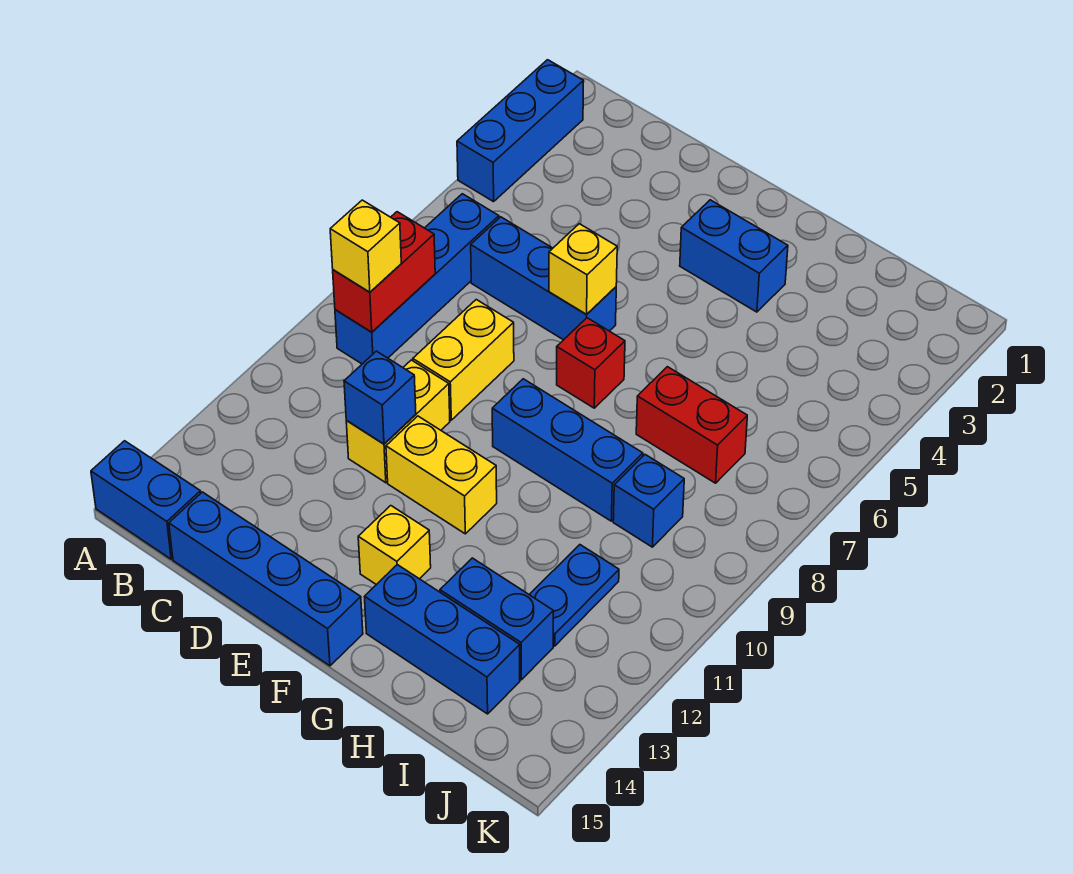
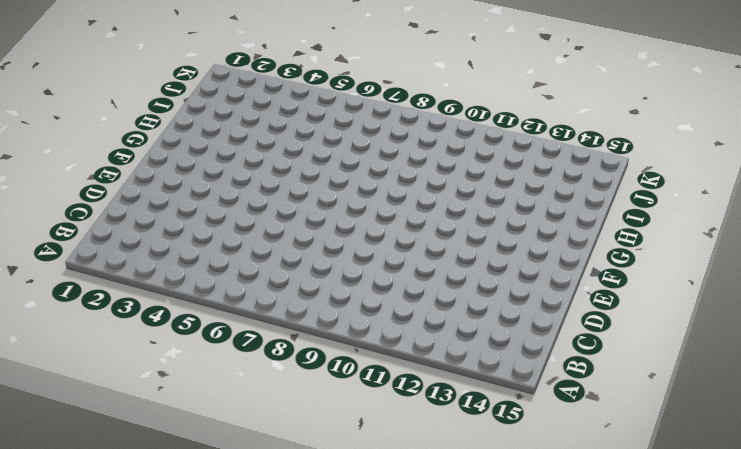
none -> blue 1x3 brick [457,60,584,202]
none -> blue 1x2 brick [91,441,201,559]
none -> blue 1x4 brick [335,194,499,364]

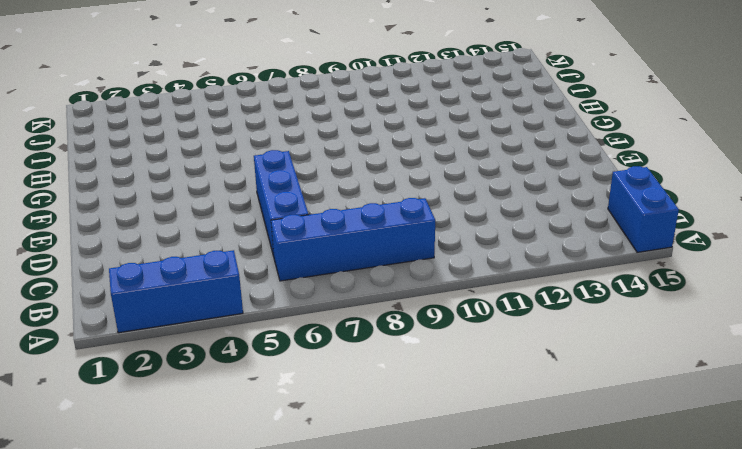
none -> blue 1x4 brick [169,492,363,666]
none -> yellow 1x2 brick [413,300,514,420]
none -> yellow 1x2 brick [346,360,450,483]

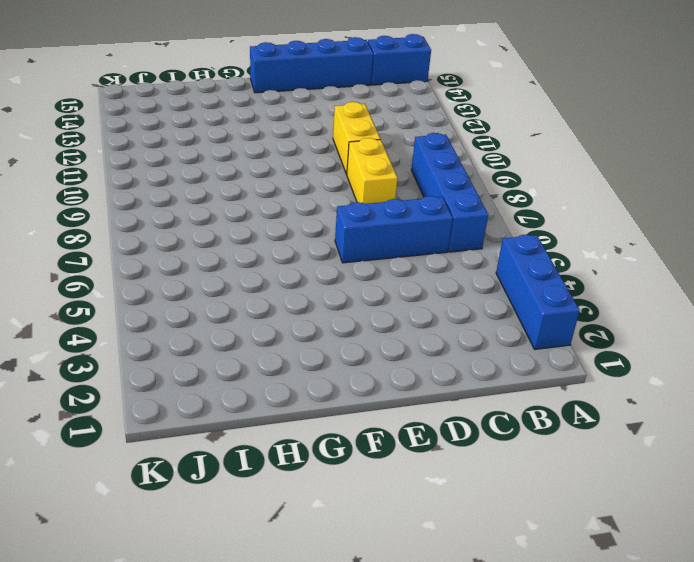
none -> yellow 1x2 brick [386,416,497,534]
none -> blue 1x2 brick [680,200,788,312]
none -> red 1x1 brick [557,318,625,408]

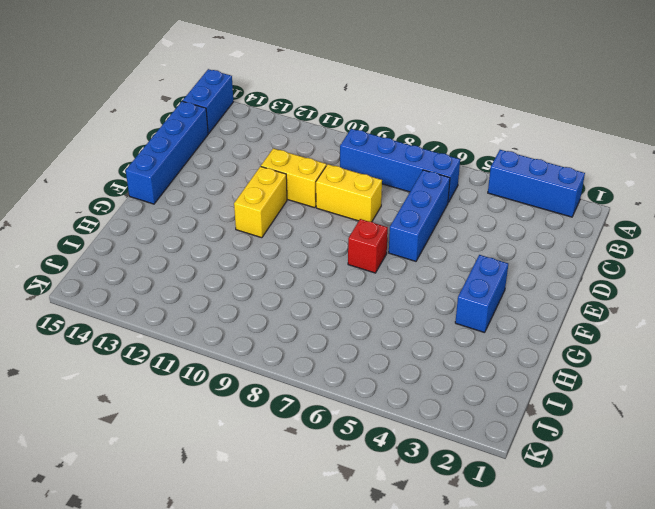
none -> blue 1x3 brick [492,379,643,521]
none -> yellow 1x1 brick [358,506,431,585]
none -> blue 1x3 brick [364,565,520,714]

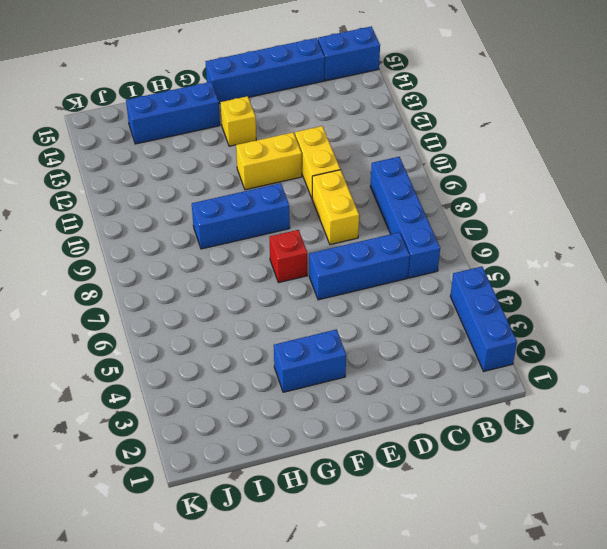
none -> red 1x2 brick [636,367,747,483]
none -> blue 1x2 brick [440,558,553,680]
none -> blue 1x1 brick [613,455,684,547]

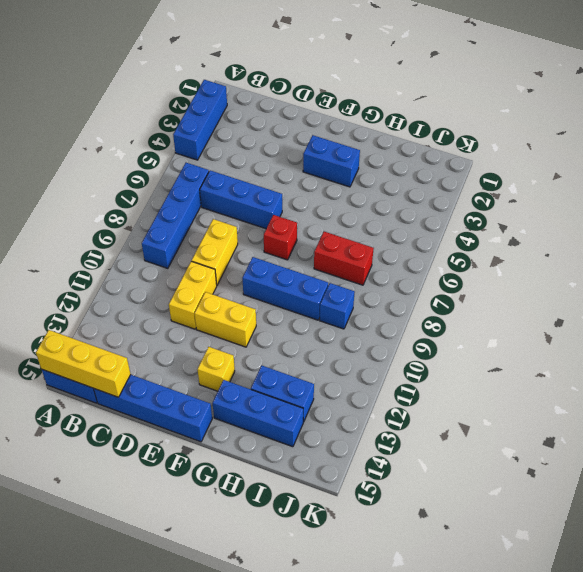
yellow 1x3 brick [36,330,131,397] -> none
none -> blue 1x2 plate [529,545,619,646]
none -> red 1x2 brick [333,212,435,332]
none -> blue 1x1 brick [344,351,416,444]

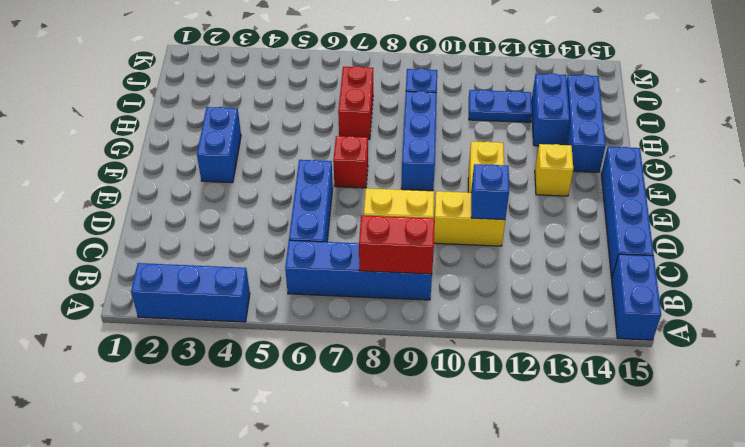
none -> yellow 1x1 brick [549,224,617,315]
none -> yellow 1x1 brick [330,200,401,292]

